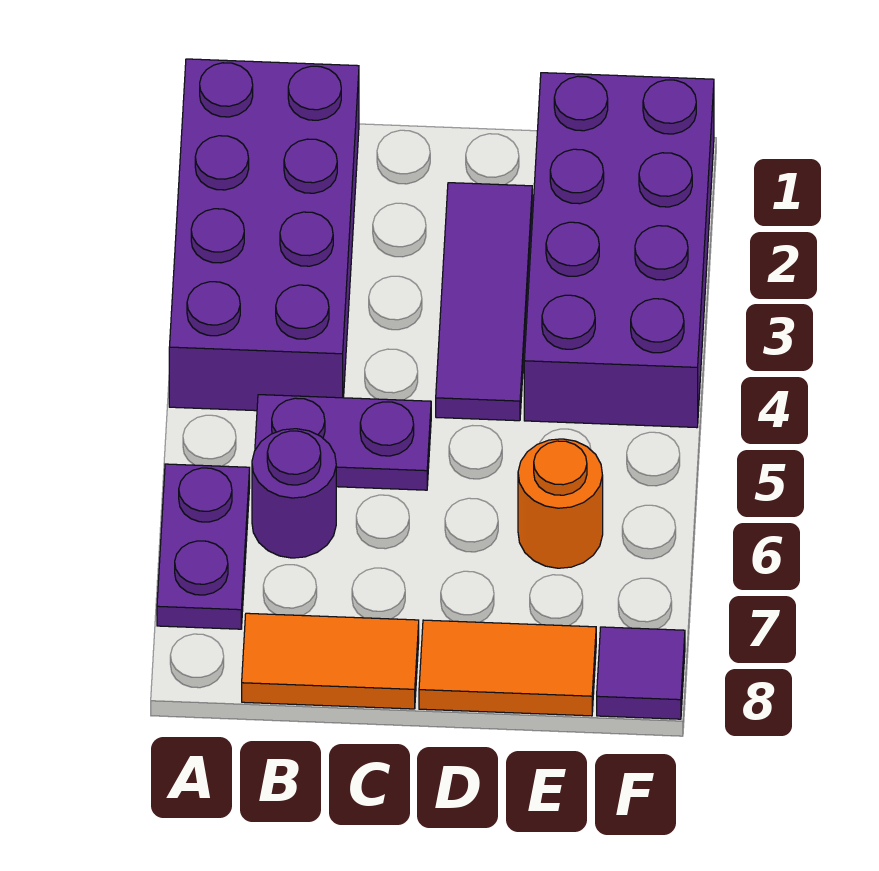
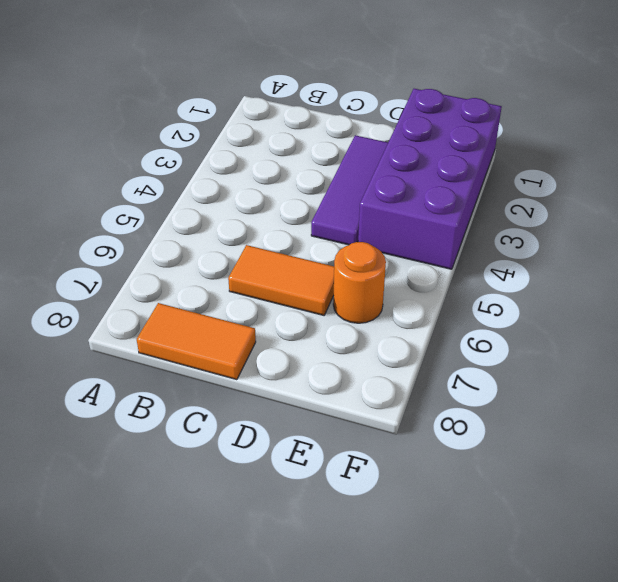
orange 1x2 tile [228,245,334,315] -> orange 1x2 tile moved to [419,620,596,716]
none -> purple 2x4 brick [169,59,359,411]
none -> purple 1x2 plate [157,464,250,629]

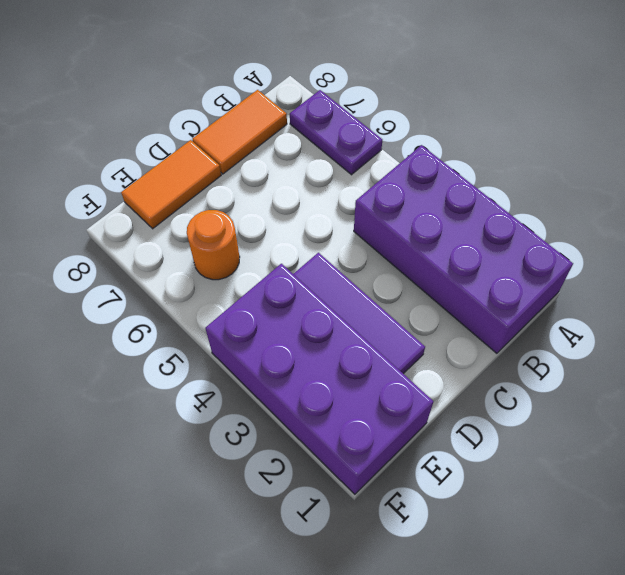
none -> purple 1x2 plate [255,395,431,490]
none -> purple 1x1 round brick [252,429,336,558]

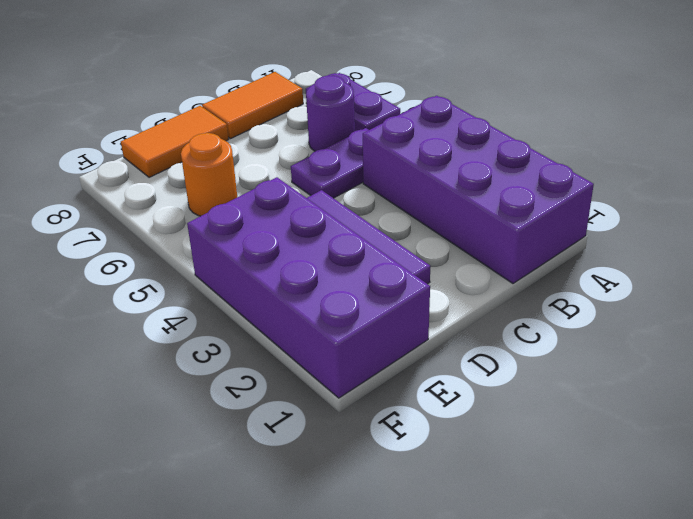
none -> purple 1x1 tile [597,627,685,719]

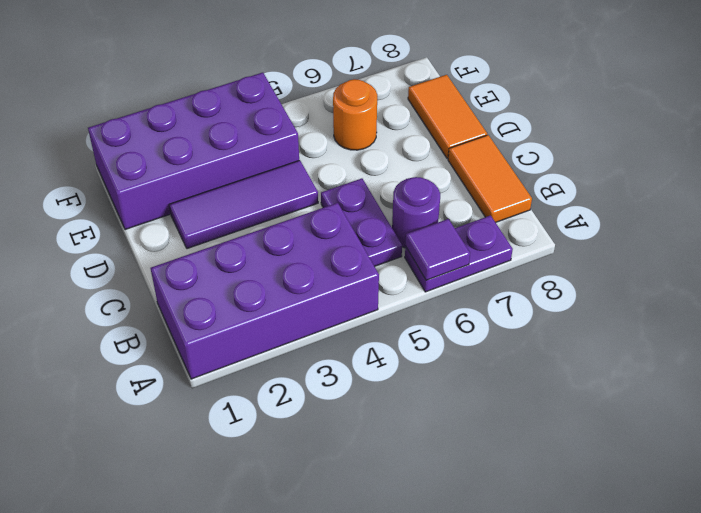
purple 1x1 tile [405,219,470,280] -> purple 1x1 tile moved to [597,627,685,719]

